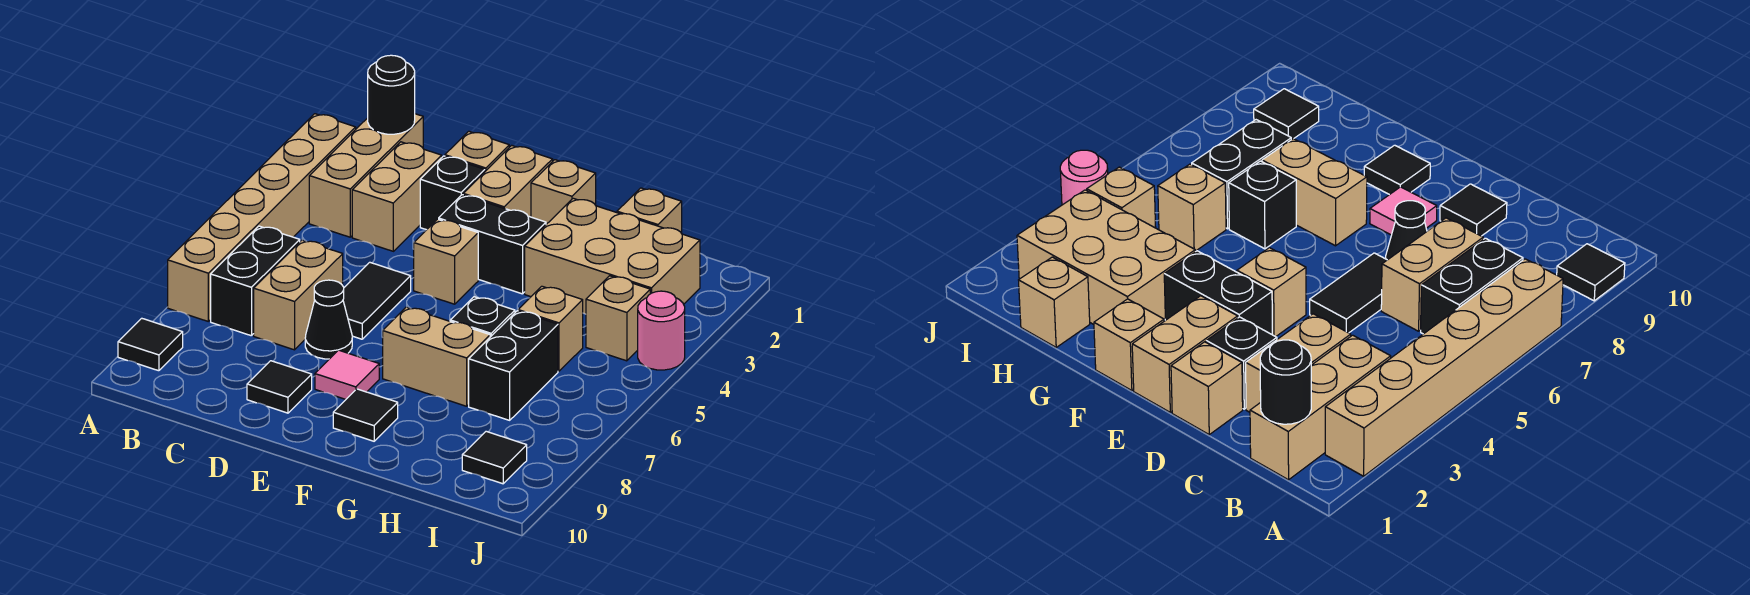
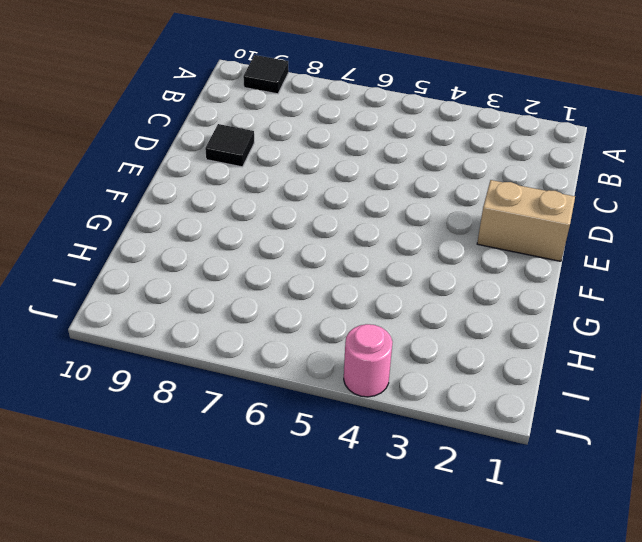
none -> tan 1x6 brick [168,114,356,321]
none -> tan 1x3 brick [309,114,423,237]
none -> black 1x2 brick [211,226,300,336]

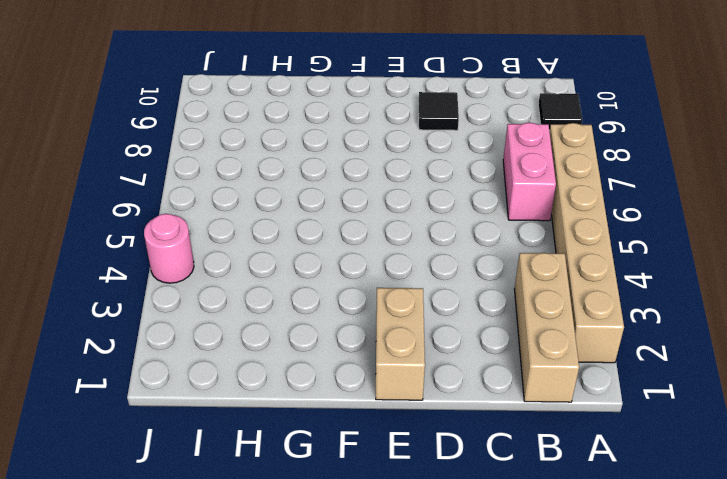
pink 1x2 brick [503,122,556,221] -> black 1x2 brick [211,226,300,336]
none -> tan 1x2 brick [352,142,442,251]
none -> tan 1x2 brick [254,240,343,350]
none -> tan 1x1 brick [445,131,509,171]

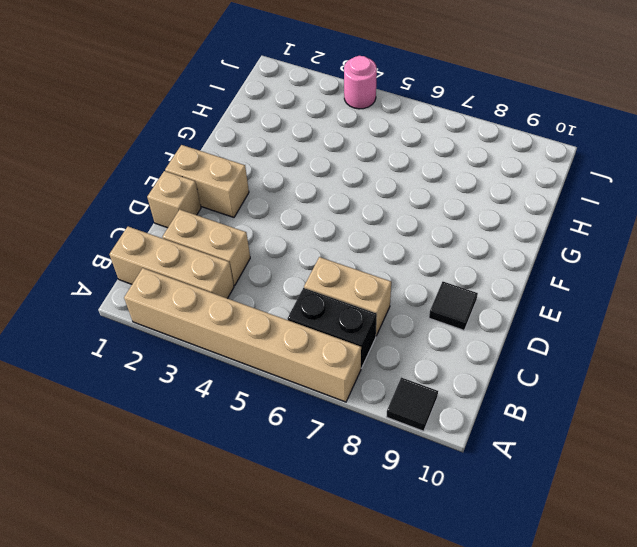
none -> black 1x1 brick [420,156,485,230]
none -> black 1x2 tile [343,262,411,339]
none -> black 1x1 cone [305,280,352,359]

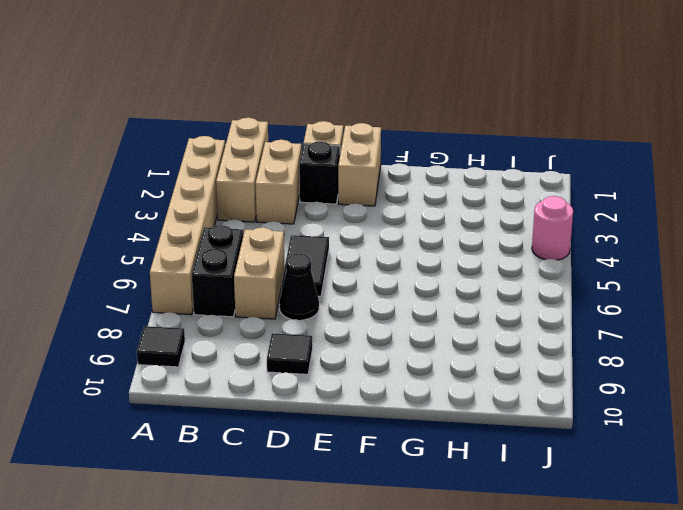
none -> black 1x2 brick [439,195,546,294]
none -> tan 1x1 brick [414,219,478,304]
none -> pink 1x1 tile [315,350,379,399]

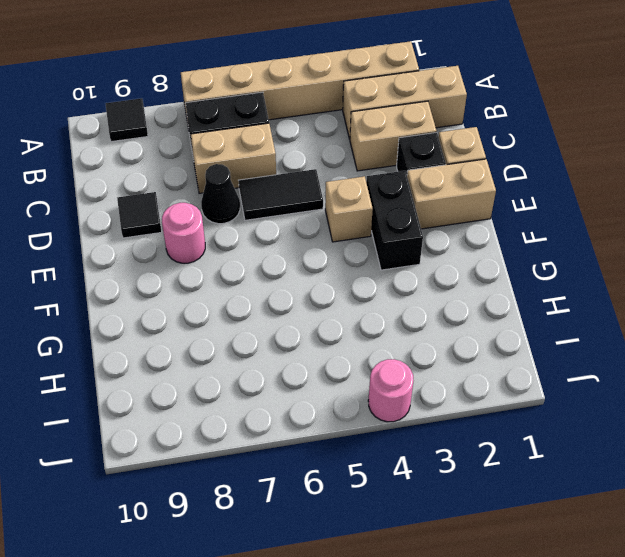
pink 1x1 round brick [162,203,205,263] -> pink 1x1 tile [315,350,379,399]
none -> tan 1x1 brick [531,160,596,224]
none -> tan 1x2 brick [383,307,490,406]
none -> black 1x1 tile [333,389,398,441]

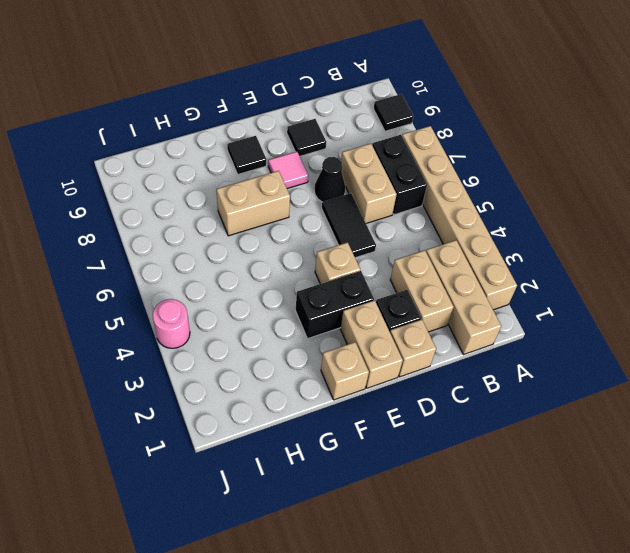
none -> tan 2x3 brick [525,198,700,314]
none -> black 1x1 brick [450,297,515,337]
none -> tan 1x1 brick [617,188,682,233]

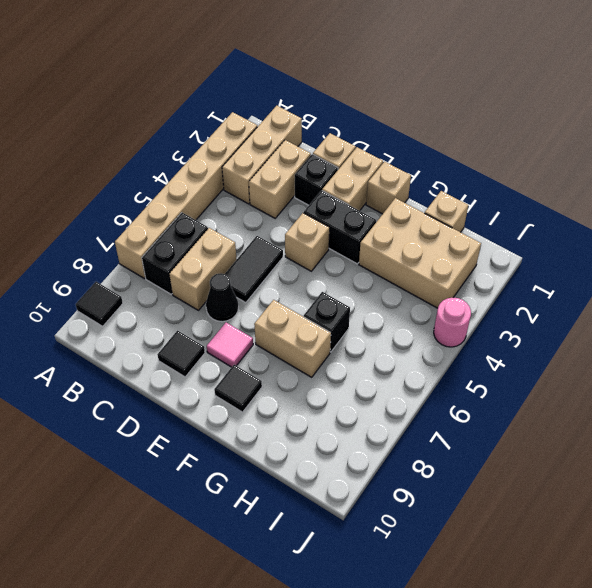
none -> tan 1x1 brick [518,286,583,371]
none -> black 1x2 brick [469,311,558,420]
none -> tan 1x1 brick [586,276,650,361]

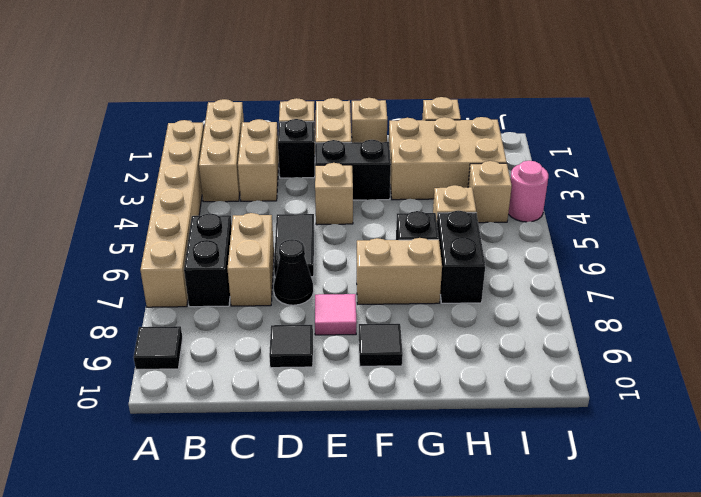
none -> black 1x1 tile [462,431,527,484]
none -> black 1x1 round brick [368,55,415,134]

